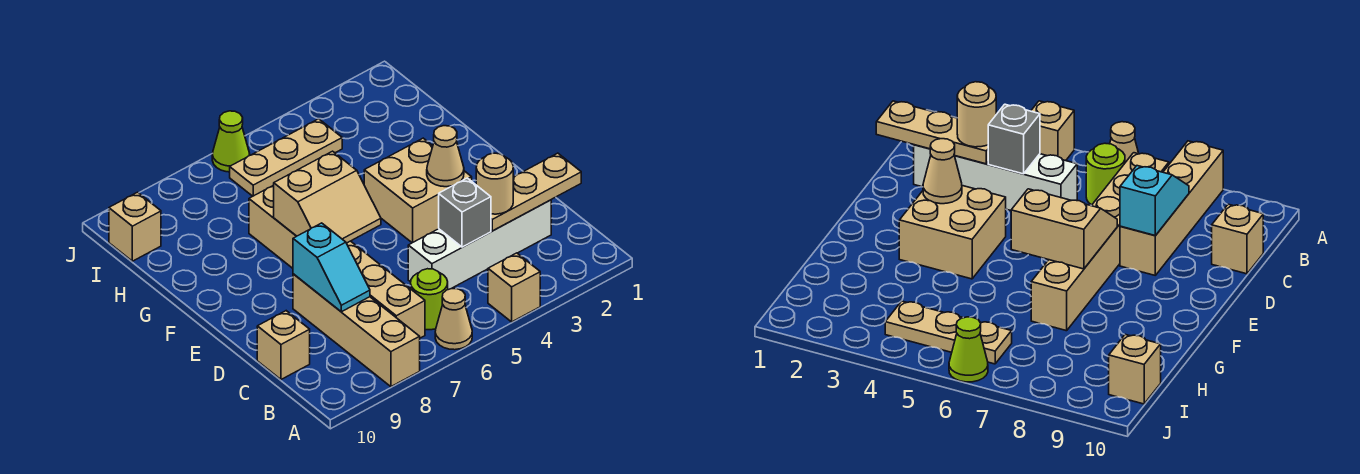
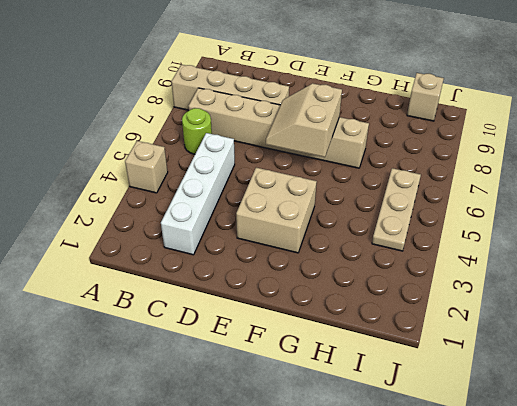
none -> tan 1x1 cone [435,289,472,350]
none -> tan 1x1 brick [257,311,310,379]
none -> lime 1x1 cone [212,111,250,172]

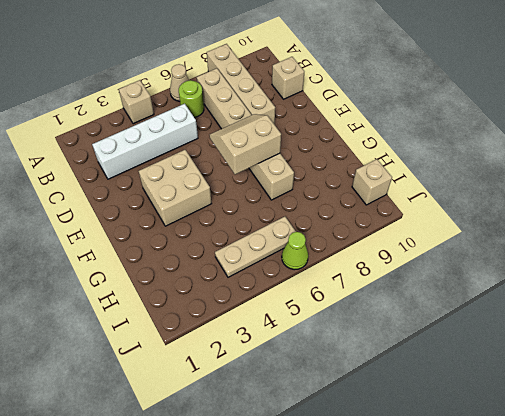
none -> tan 1x3 plate [491,153,581,231]
none -> grey 1x1 brick [439,178,491,247]
none -> cyan 1x2 slope [293,223,370,312]

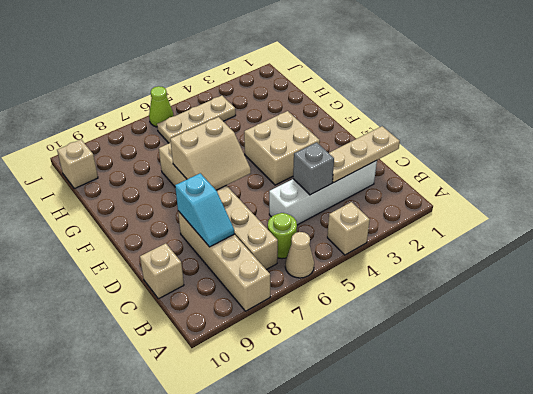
none -> tan 1x1 cone [427,126,464,187]
none -> tan 1x1 round brick [476,153,513,214]

